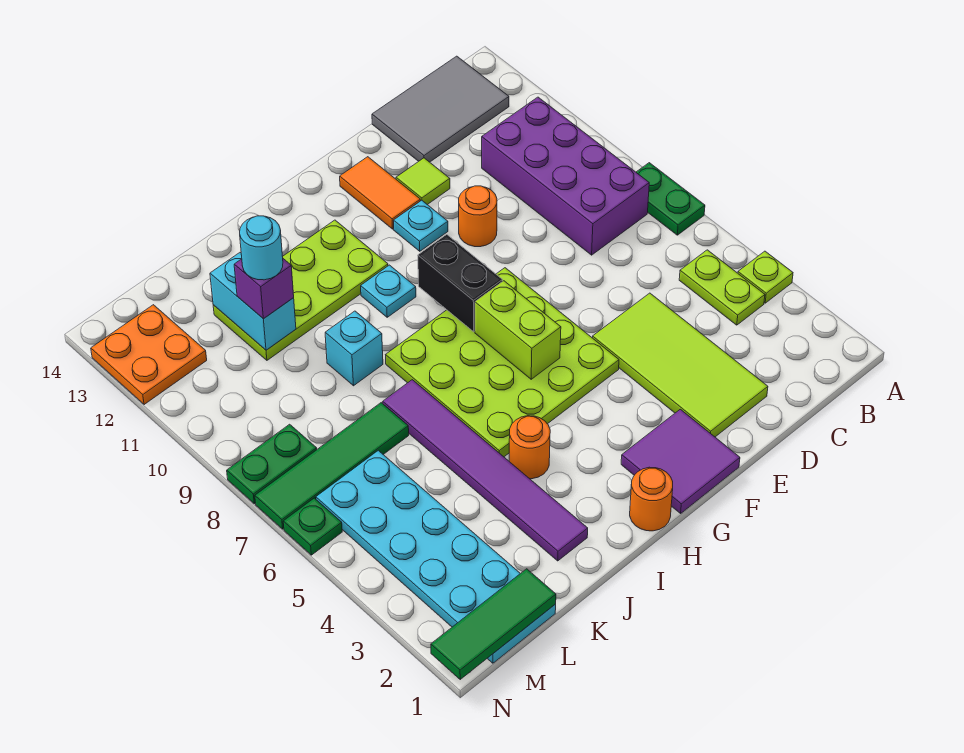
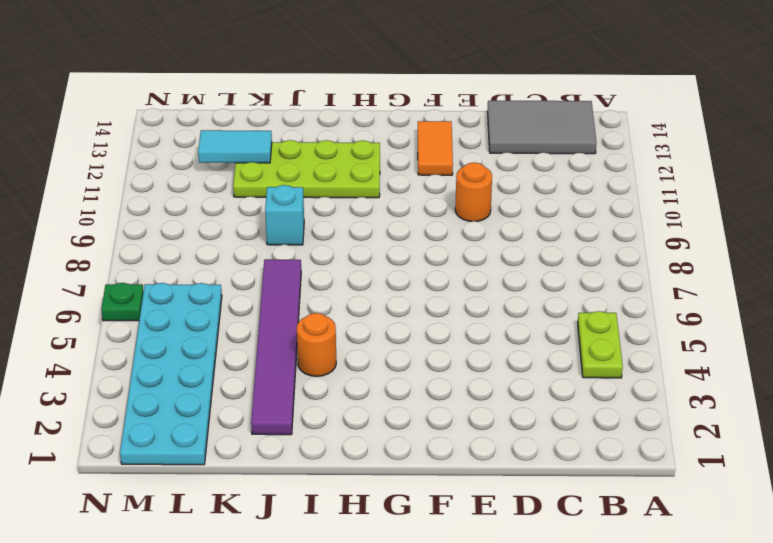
cyan 1x2 tile [198,130,272,163] -> cyan 1x2 brick [210,253,296,350]
none -> lime 1x1 plate [738,251,793,303]
none -> green 1x2 plate [636,163,705,235]
none -> purple 2x4 brick [482,97,649,255]

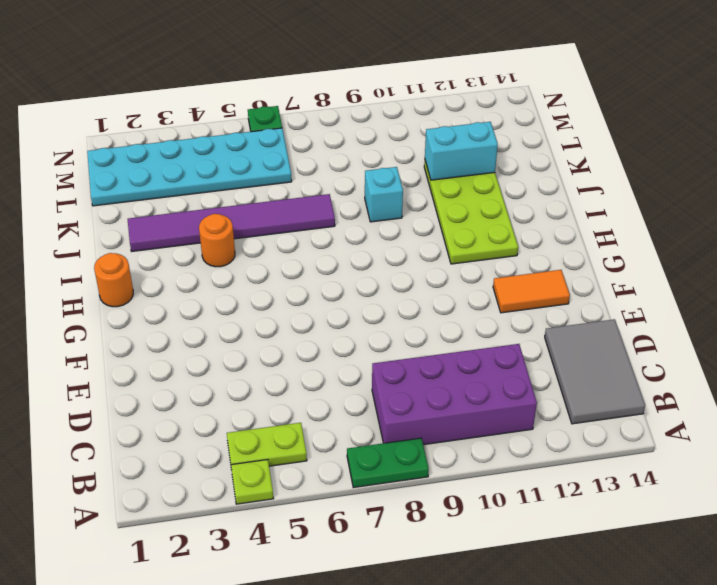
none -> lime 2x4 tile [593,293,768,437]
none -> orange 1x1 round brick [459,186,497,247]
none -> lime 1x1 tile [396,158,450,205]

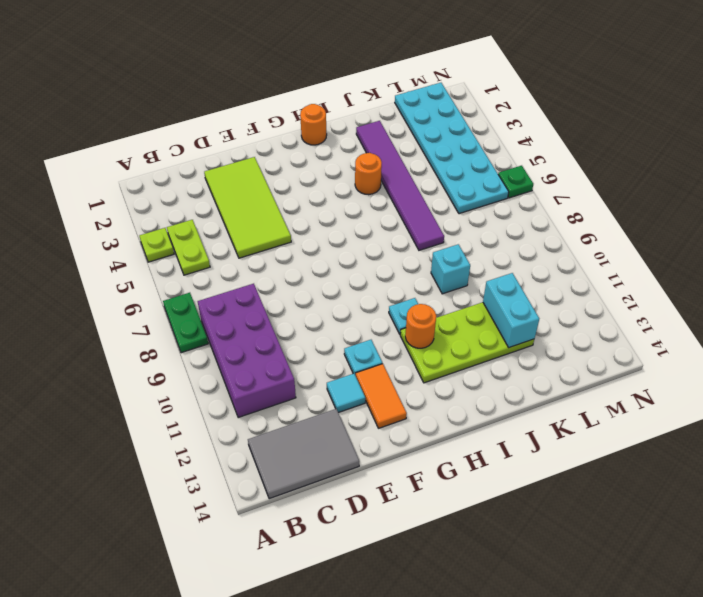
cyan 1x1 tile [327,374,365,413] -> lime 1x1 tile [396,158,450,205]
orange 1x1 round brick [405,304,436,348] -> orange 1x1 round brick moved to [459,186,497,247]
none -> purple 2x2 tile [621,409,740,513]
none -> lime 4x4 plate [386,268,619,457]
none -> green 1x4 tile [255,403,409,529]

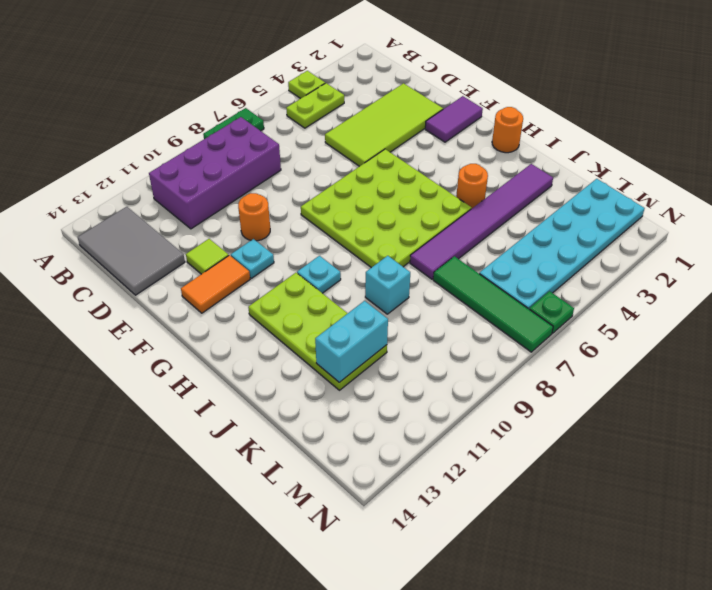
purple 1x2 tile [425,96,483,142] -> purple 2x2 tile [621,409,740,513]
none -> green 1x2 plate [227,424,317,504]
none -> orange 2x2 plate [91,305,207,405]
none -> lime 1x2 brick [475,281,561,379]

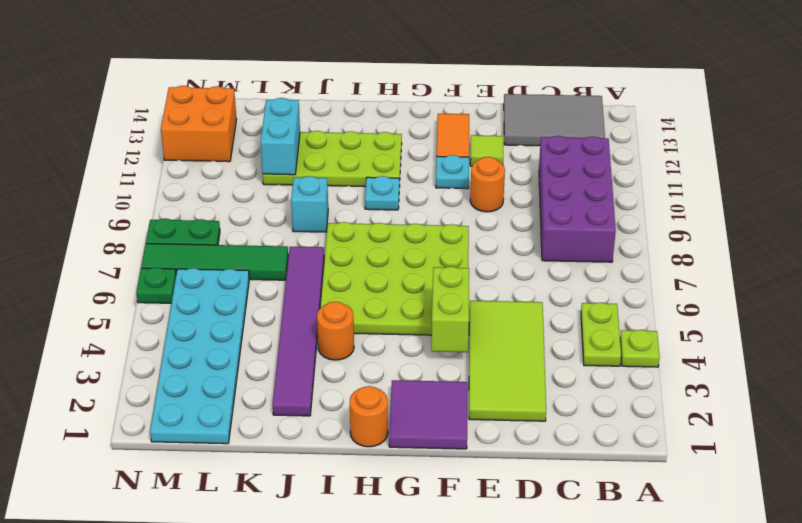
lime 1x2 brick [431,266,469,352] -> lime 1x2 brick moved to [475,281,561,379]
orange 2x2 brick [161,86,237,162] -> orange 2x2 plate [91,305,207,405]
none -> green 1x2 plate [636,163,705,235]
none -> black 1x2 brick [418,234,502,332]
none -> green 1x3 tile [431,569,556,679]

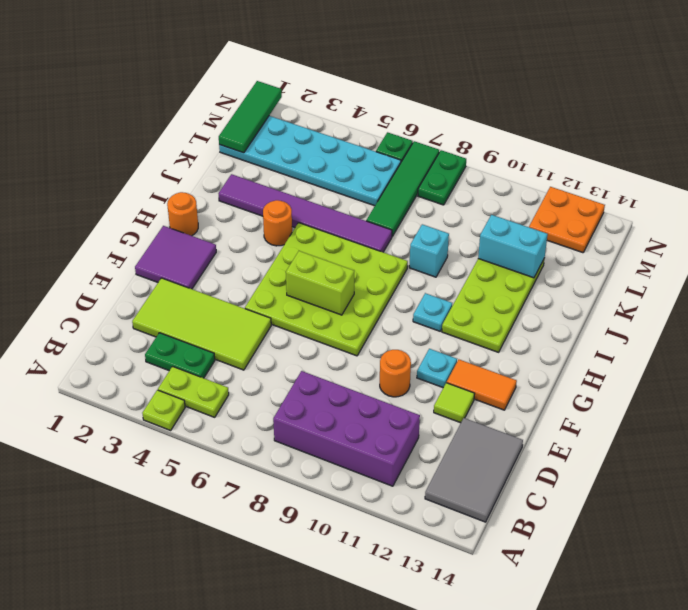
green 1x2 plate [145,333,215,378] -> green 1x2 plate moved to [636,163,705,235]
none -> black 1x2 brick [418,234,502,332]
none -> purple 1x1 brick [234,259,294,319]
none -> cyan 1x1 round brick [240,216,283,280]

